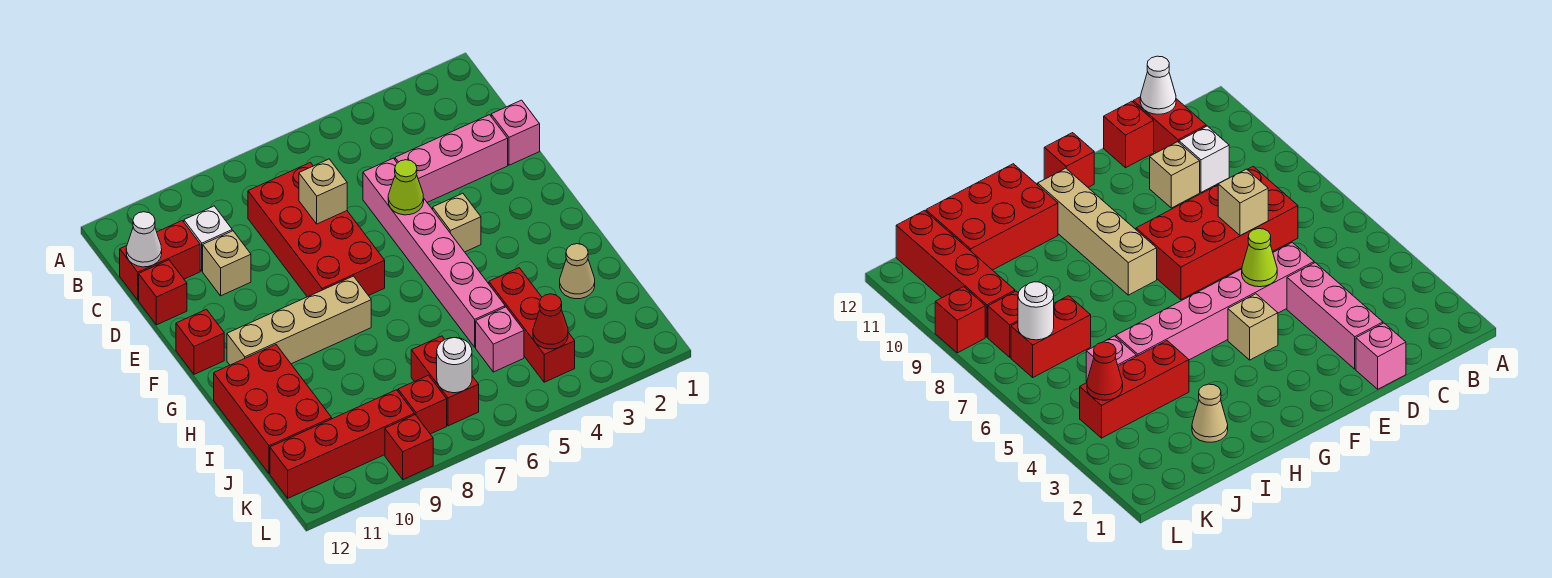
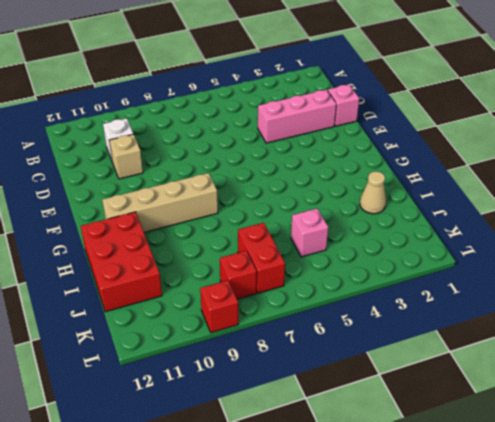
none -> red 2x4 brick [248,163,385,297]
none -> red 1x2 brick [120,221,200,300]
none -> pink 1x6 brick [363,158,505,347]

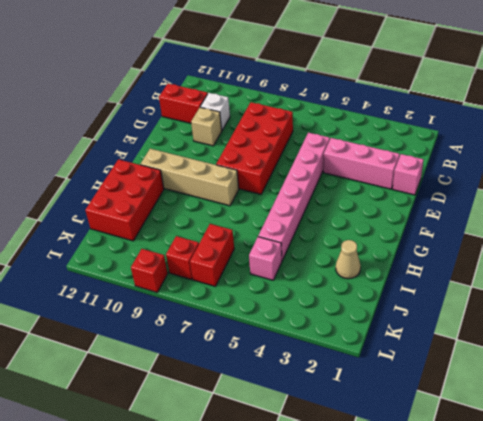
none -> red 1x1 brick [139,260,187,325]
none -> tan 1x1 brick [433,193,481,252]
none -> red 1x1 brick [176,309,224,374]

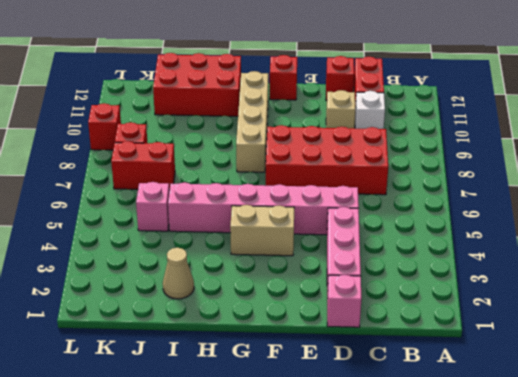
tan 1x2 brick [230,205,294,256] -> tan 1x1 brick [433,193,481,252]
none -> red 1x3 brick [489,268,575,382]
none -> red 1x4 brick [270,390,414,498]
none -> white 1x1 cone [126,212,162,267]

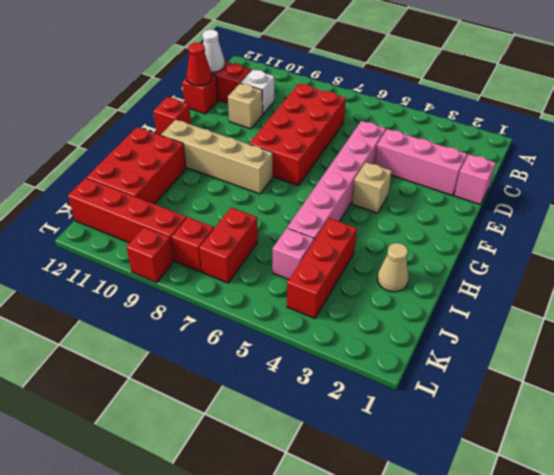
red 1x1 cone [187,43,212,86] -> red 1x1 cone moved to [533,294,568,349]
none -> tan 1x1 brick [299,159,347,224]
none -> lime 1x1 cone [388,160,424,215]
none -> white 1x1 round brick [437,338,472,393]

